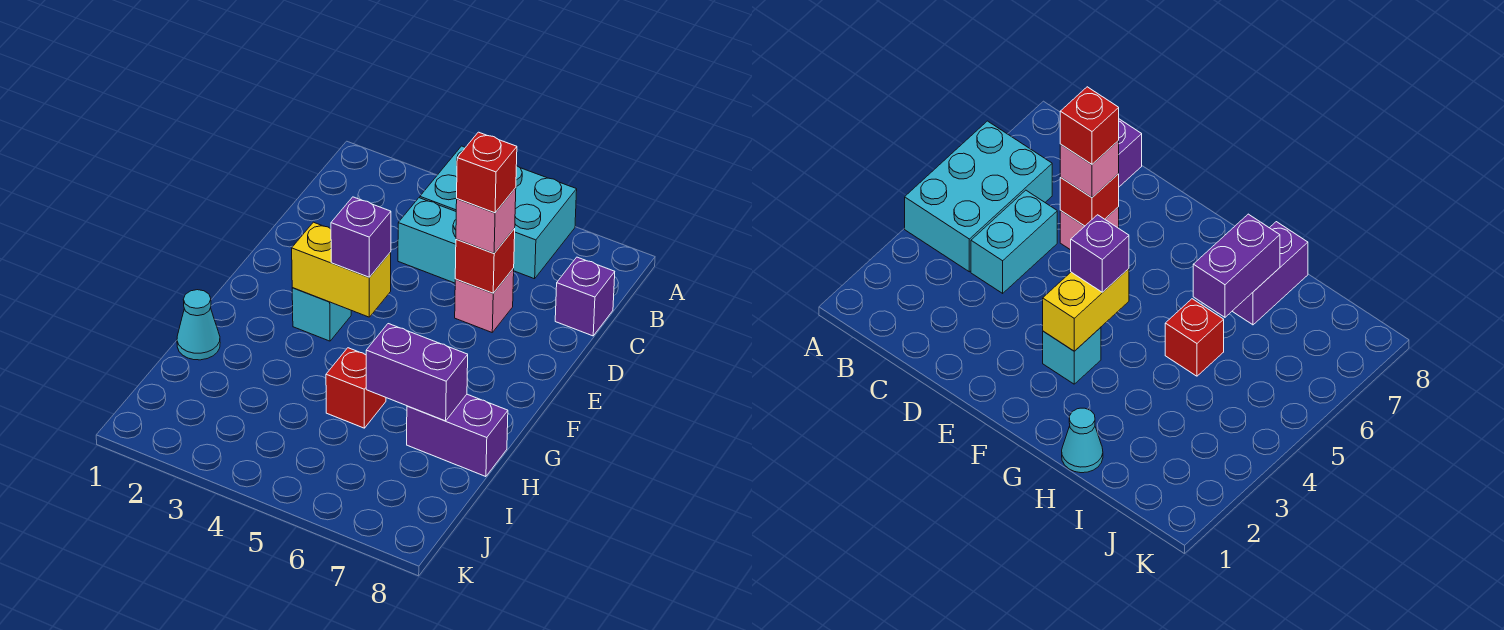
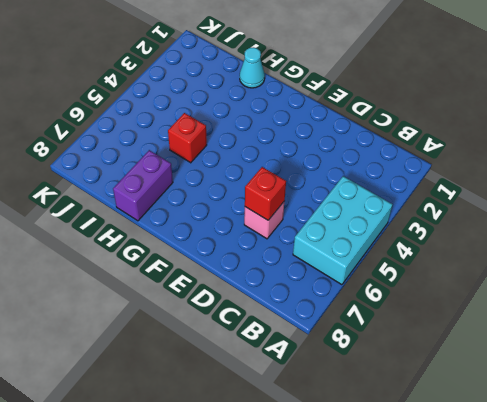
none -> cyan 1x2 brick [398,198,456,283]
none -> purple 1x1 brick [555,257,615,336]
none -> cyan 1x1 brick [292,288,351,341]

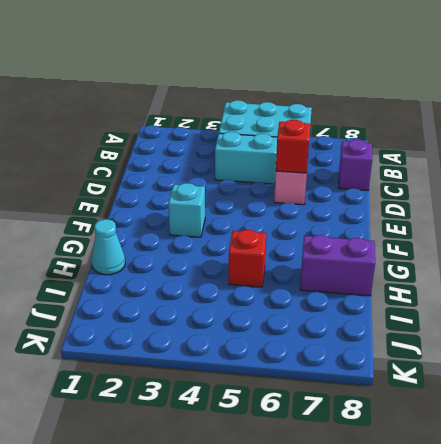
none -> yellow 1x2 brick [292,222,391,317]
none -> purple 1x2 brick [366,324,468,421]
none -> pink 1x1 brick [456,188,516,253]

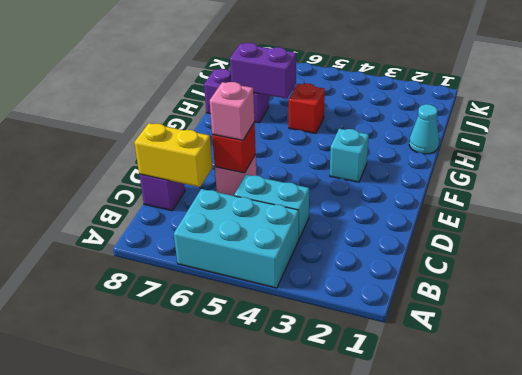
yellow 1x2 brick [134,123,213,187] -> yellow 1x2 brick moved to [292,222,391,317]
none -> purple 1x1 brick [331,197,391,277]
none -> red 1x1 brick [457,132,517,213]

